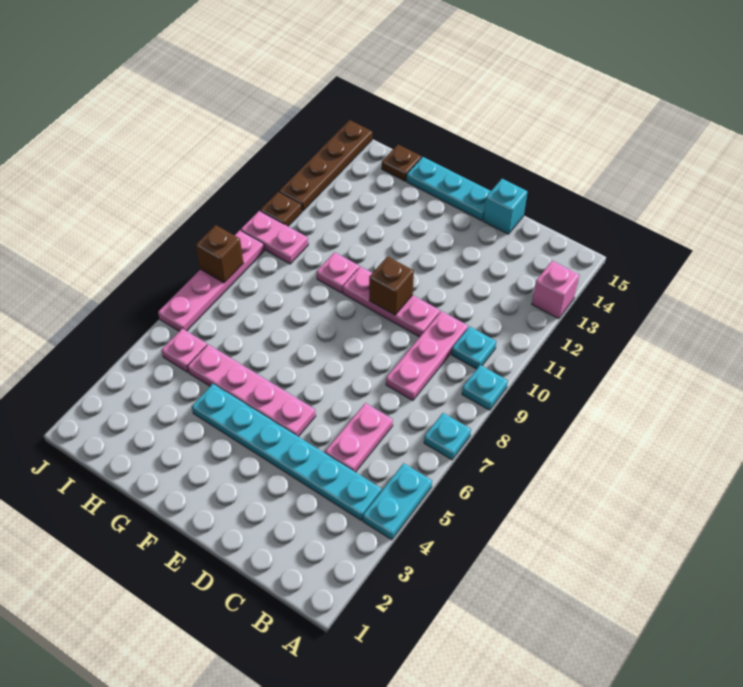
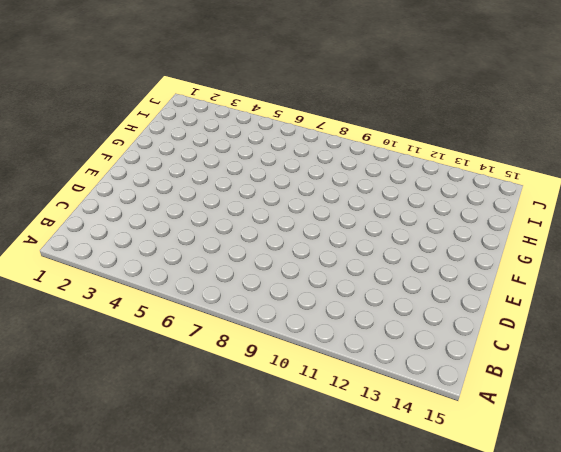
none -> cyan 1x2 plate [363,463,432,540]
none -> cyan 1x1 plate [424,413,471,460]
none -> cyan 1x1 plate [462,365,508,410]

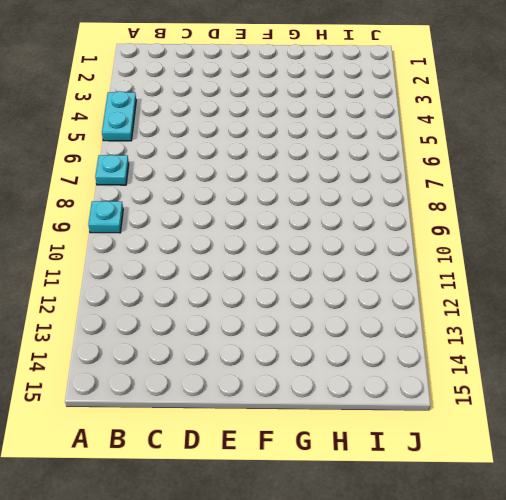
none -> pink 1x1 brick [532,261,579,319]
none -> cyan 1x6 plate [192,384,382,520]
none -> cyan 1x1 plate [452,326,496,369]

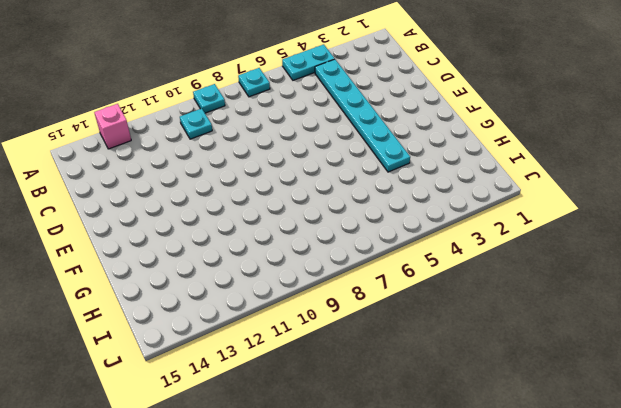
none -> pink 1x2 plate [325,403,393,472]
none -> pink 1x3 plate [386,311,468,401]
none -> pink 1x3 plate [343,266,440,337]

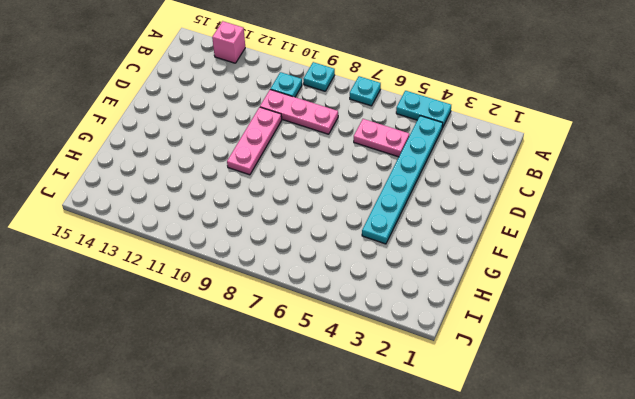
none -> cyan 1x1 brick [483,179,527,234]
none -> pink 1x4 plate [187,344,316,437]
none -> cyan 1x3 plate [407,157,491,221]

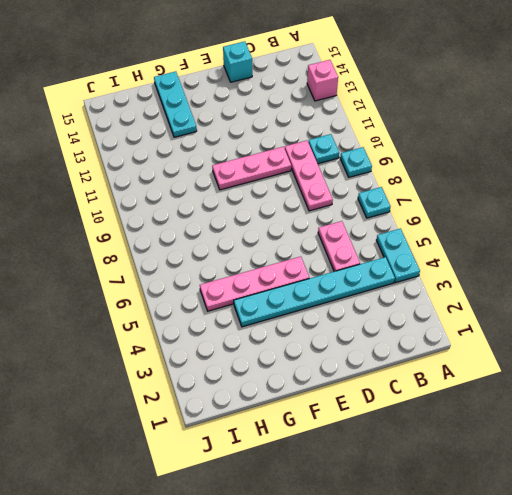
cyan 1x3 plate [154,71,197,137] -> cyan 1x3 plate turned to [407,157,491,221]
none -> pink 1x1 plate [317,252,359,293]
none -> brown 1x1 plate [382,145,422,181]
none -> pink 1x1 plate [162,329,207,372]

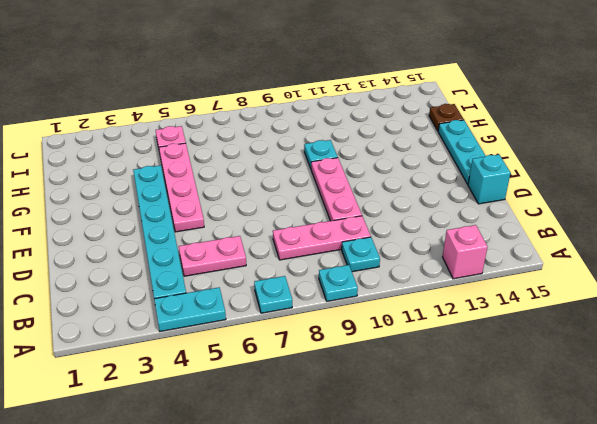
cyan 1x1 plate [304,140,338,168] -> pink 1x1 plate [317,252,359,293]
none -> pink 1x2 plate [241,211,308,264]
none -> pink 1x4 plate [158,230,264,331]
none -> brown 1x1 plate [260,192,302,226]

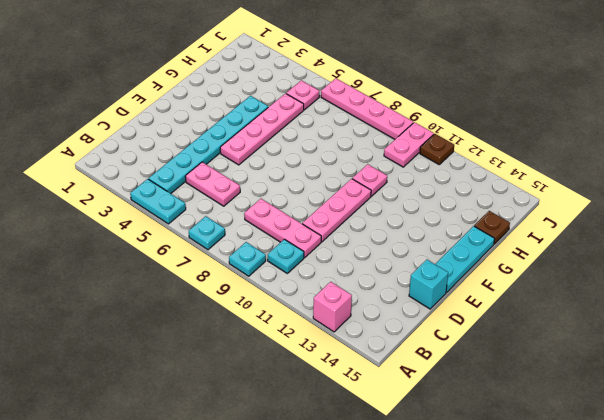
none -> brown 1x4 plate [279,120,372,211]
none -> brown 1x1 brick [369,256,414,315]
none -> brown 1x1 brick [196,225,243,283]

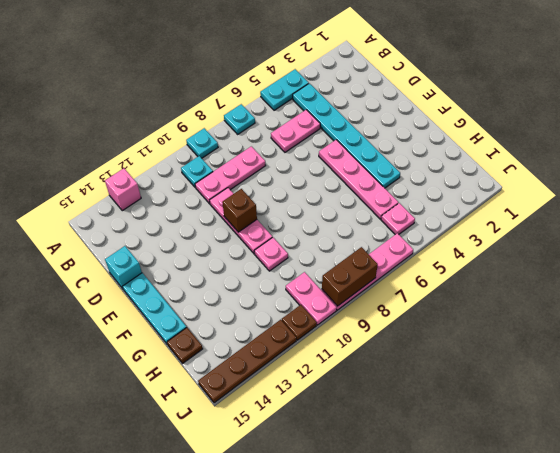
brown 1x2 brick [322,247,378,306] -> brown 1x1 brick [196,225,243,283]

